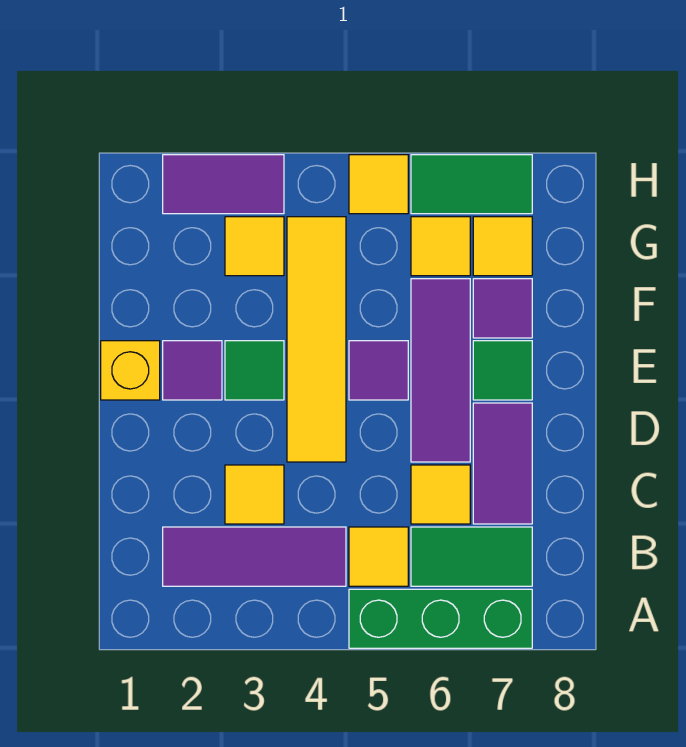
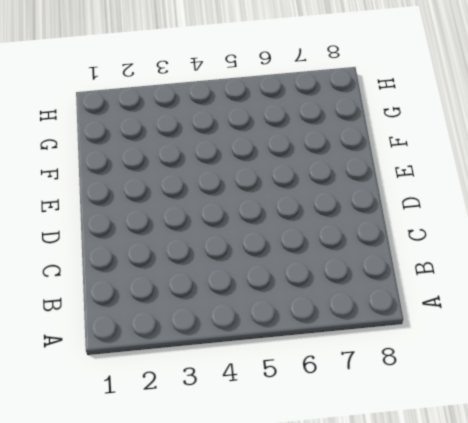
none -> green 1x3 brick [349,589,532,648]
none -> purple 1x3 tile [163,527,346,586]
none -> yellow 1x1 tile [349,527,408,586]

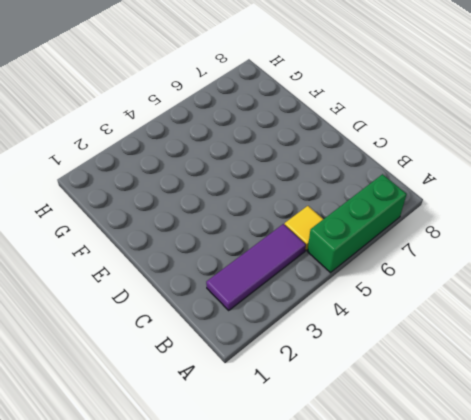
none -> green 1x2 tile [411,527,532,586]
none -> yellow 1x1 tile [225,465,284,524]
none -> yellow 1x1 tile [411,465,470,524]

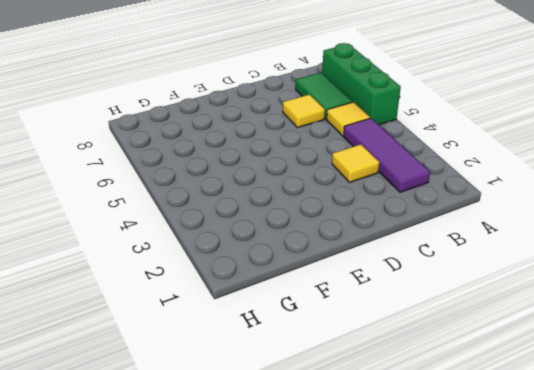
none -> purple 1x2 tile [473,403,532,524]
none -> yellow 1x4 tile [287,217,346,462]
none -> purple 1x3 tile [411,279,470,462]

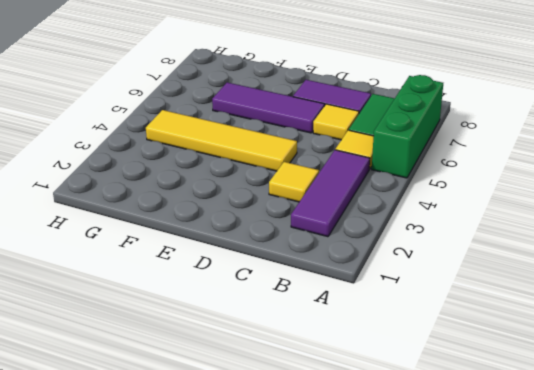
none -> yellow 1x1 brick [101,341,160,400]
none -> purple 1x1 tile [163,341,222,400]
none -> green 1x1 tile [225,341,284,400]

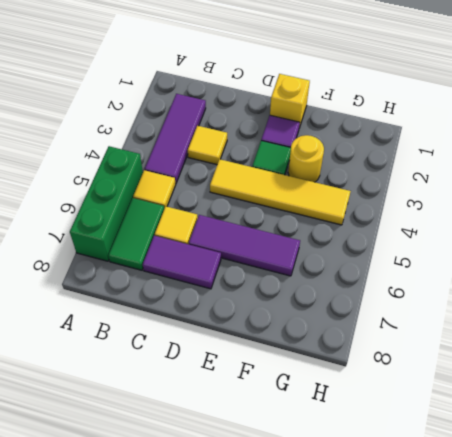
yellow 1x1 round brick [288,135,324,182] -> none
none -> purple 1x1 tile [349,341,408,400]
none -> green 1x1 tile [473,341,532,400]
none -> purple 1x1 tile [473,279,532,338]

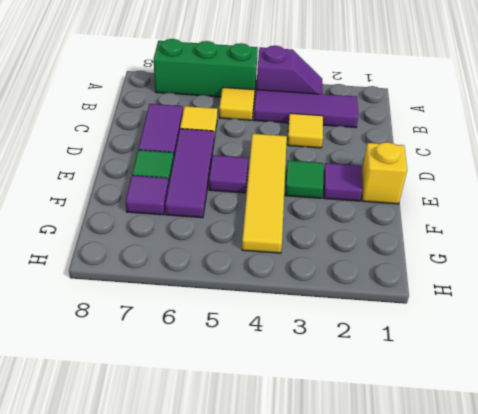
purple 1x2 slope [256,46,322,94] -> none
none -> green 1x2 tile [411,527,532,586]
none -> yellow 1x1 tile [225,217,284,276]
none -> yellow 1x1 tile [411,217,470,276]

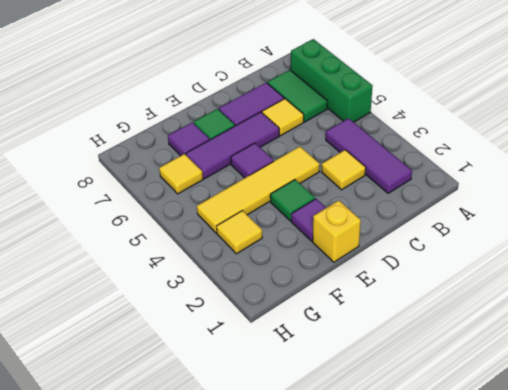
none -> yellow 1x1 tile [349,527,408,586]
none -> yellow 1x1 tile [473,217,532,276]
none -> purple 1x2 tile [163,155,284,214]

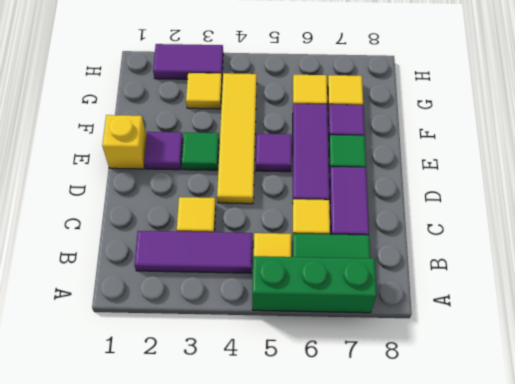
none -> yellow 1x1 tile [349,155,408,214]
none -> green 1x2 tile [411,155,532,214]

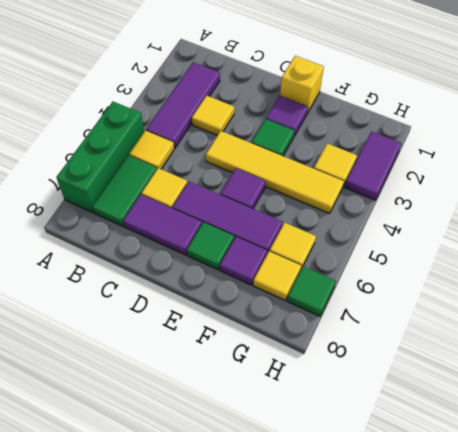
green 1x1 tile [287,266,336,316] -> green 1x2 tile [411,155,532,214]
none -> yellow 1x1 tile [349,155,408,214]

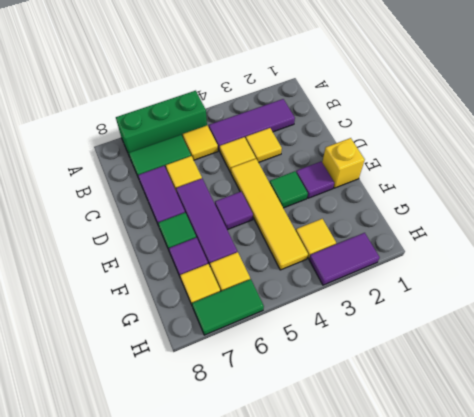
yellow 1x1 tile [220,137,256,173] -> yellow 1x1 tile moved to [349,155,408,214]

